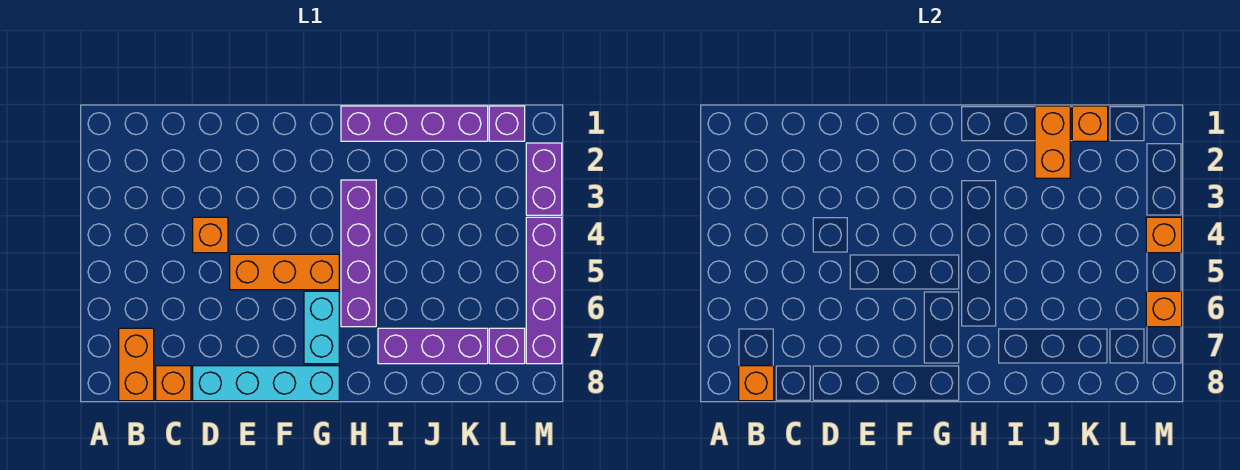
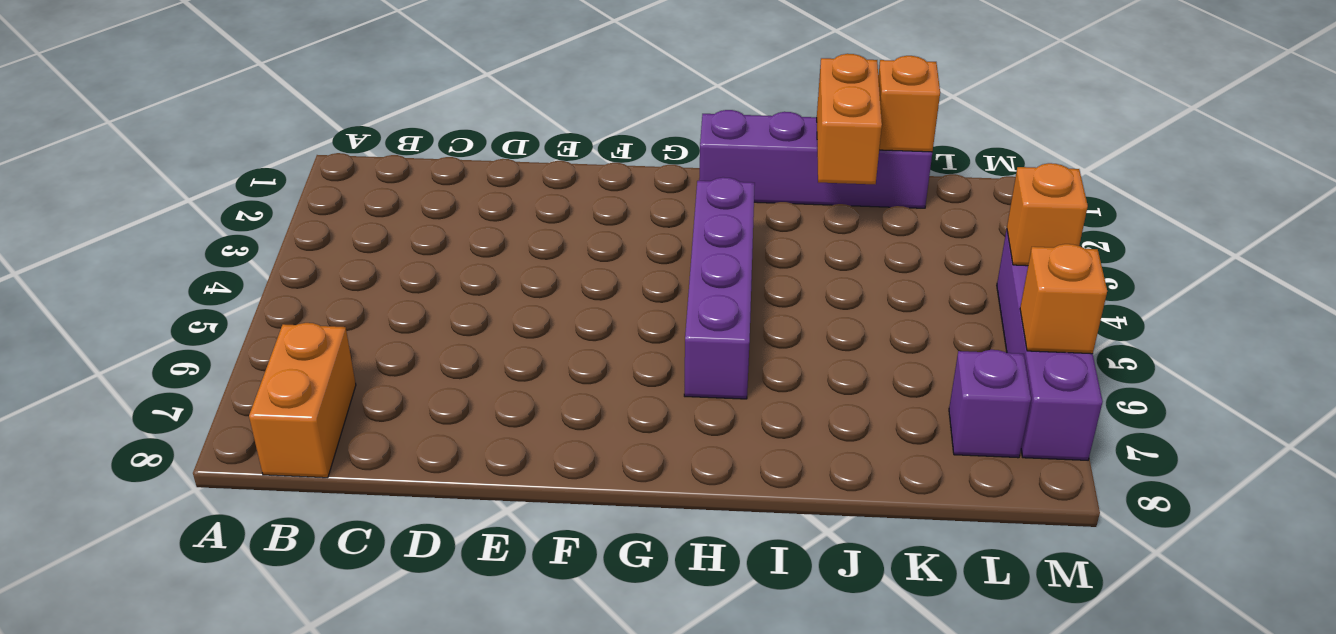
none -> orange 1x1 brick [156,366,191,401]
none -> orange 1x1 brick [193,217,228,253]
none -> cyan 1x4 brick [193,366,339,401]

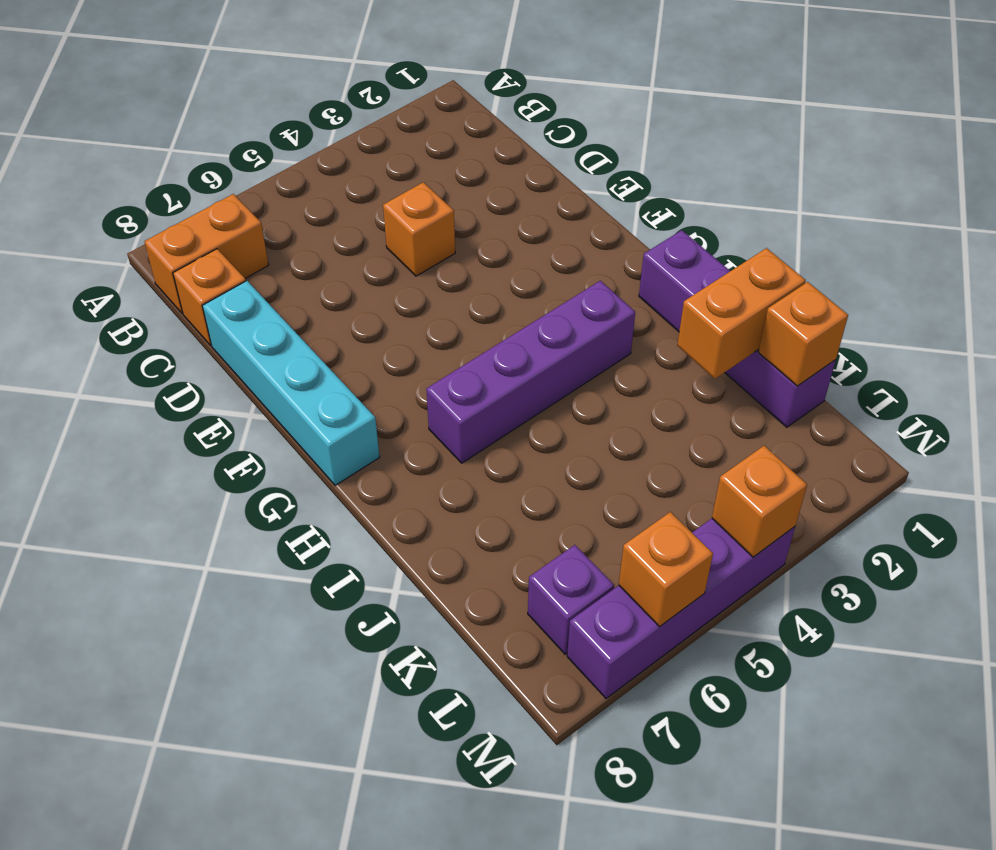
none -> orange 1x3 brick [230,254,339,290]
none -> cyan 1x2 brick [304,291,339,364]
none -> purple 1x3 brick [378,328,488,364]

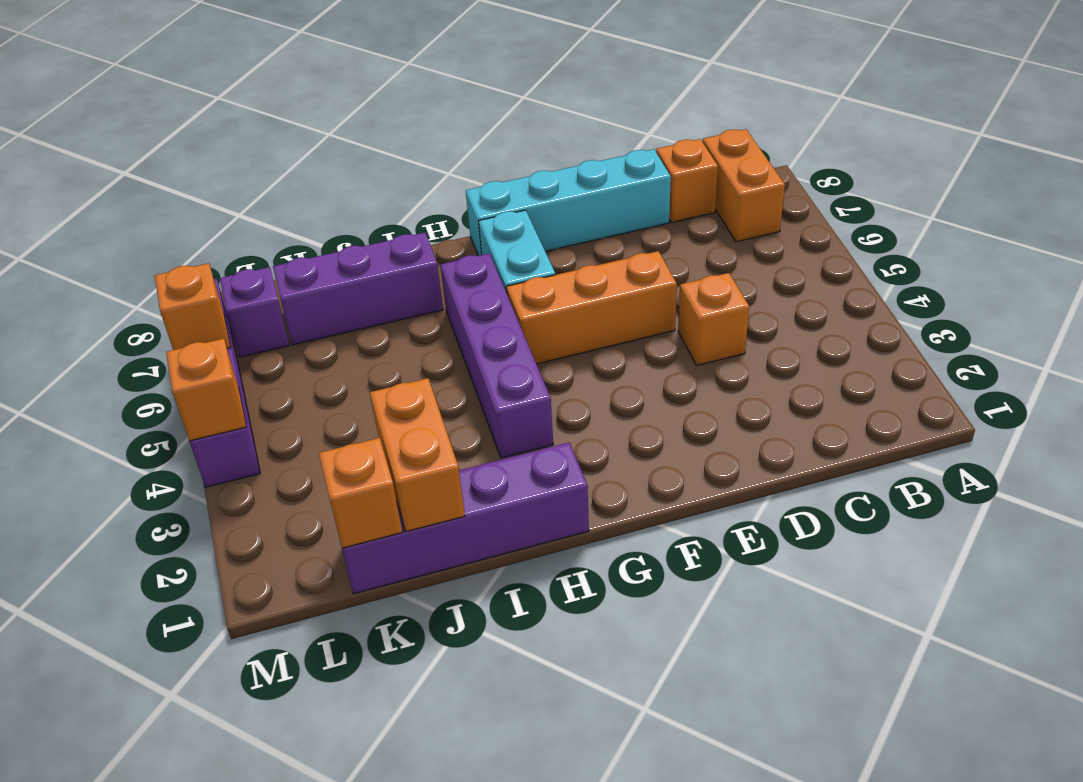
none -> purple 1x1 brick [489,106,525,141]
none -> purple 1x2 brick [526,143,562,215]
none -> orange 1x1 brick [739,366,774,401]

